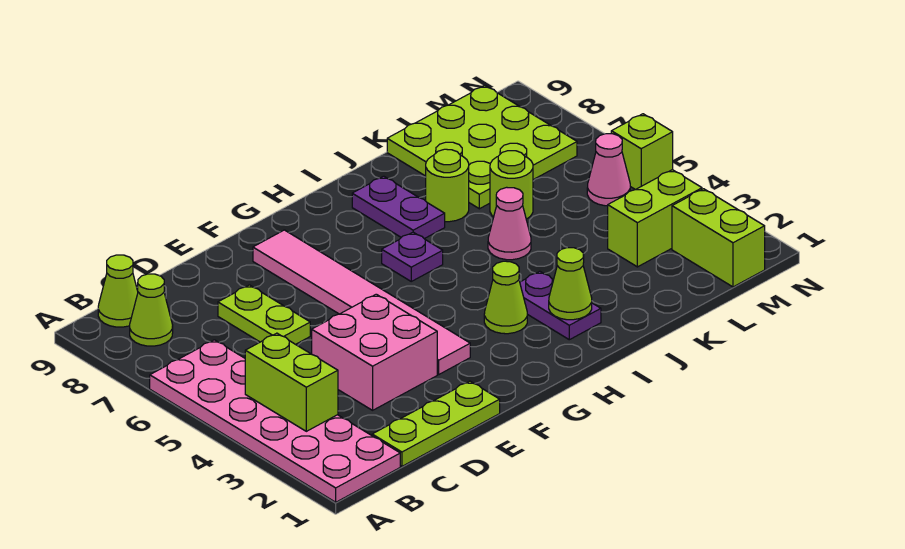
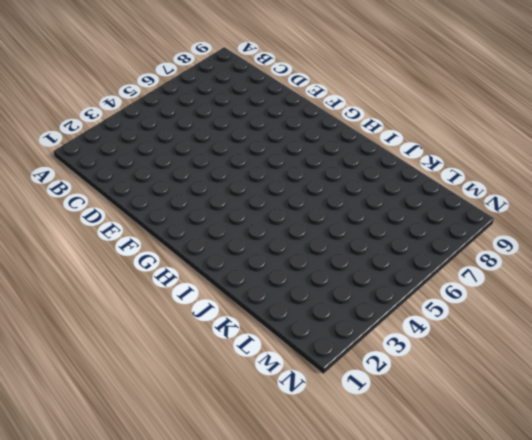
none -> pink 2x6 plate [150,340,400,502]
none -> lime 1x1 cone [130,274,173,346]
none -> lime 1x1 cone [98,255,138,327]

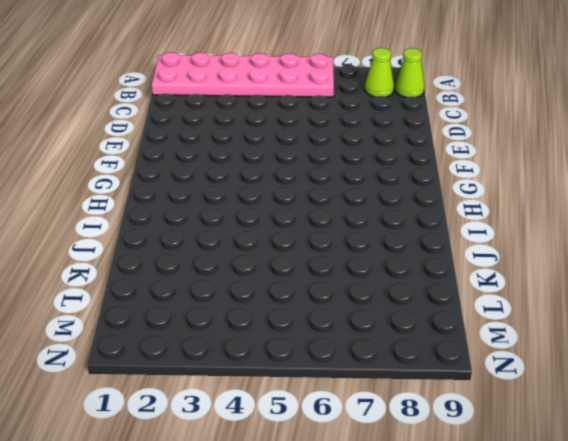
none -> lime 1x3 plate [372,381,500,466]
none -> pink 2x2 brick [312,294,437,410]
none -> lime 1x2 plate [218,285,310,344]

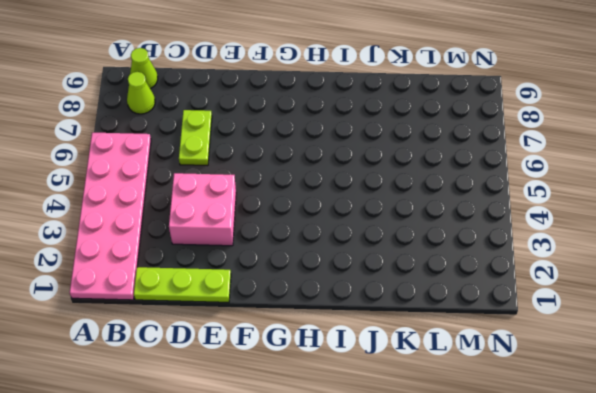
none -> pink 1x6 tile [253,230,470,374]
none -> lime 1x1 cone [484,261,527,334]
none -> purple 1x1 plate [382,232,443,281]

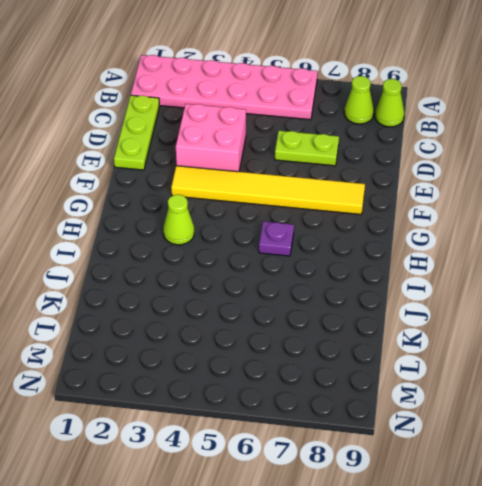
yellow 1x6 tile [171,166,365,215] -> pink 1x6 tile [253,230,470,374]
none -> purple 1x2 plate [520,271,601,340]
none -> purple 1x2 plate [352,176,445,239]
none -> pink 1x1 cone [488,187,531,260]

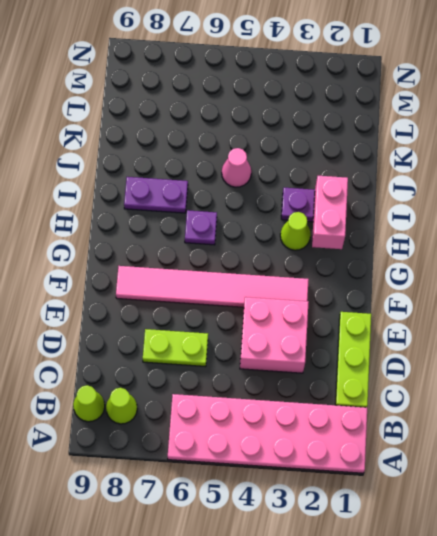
pink 1x2 brick [312,176,348,249] -> lime 1x1 cone [549,248,592,320]
none -> lime 1x1 round brick [426,149,469,222]
none -> lime 1x1 round brick [490,151,533,219]
none -> lime 3x3 plate [387,86,577,209]

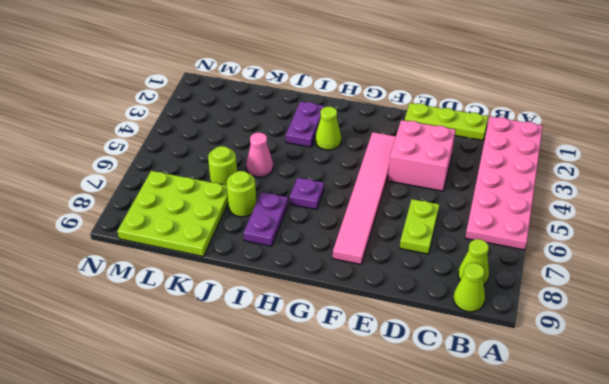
none -> lime 1x2 brick [608,170,702,267]
none -> lime 1x2 brick [672,189,765,287]
none -> pink 1x1 cone [587,134,630,206]

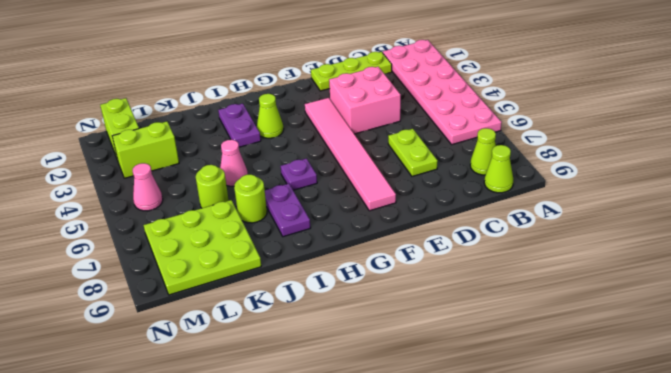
none -> lime 1x1 brick [611,114,673,190]
none -> lime 1x2 brick [245,333,338,431]
none -> lime 1x1 cone [549,248,592,320]

